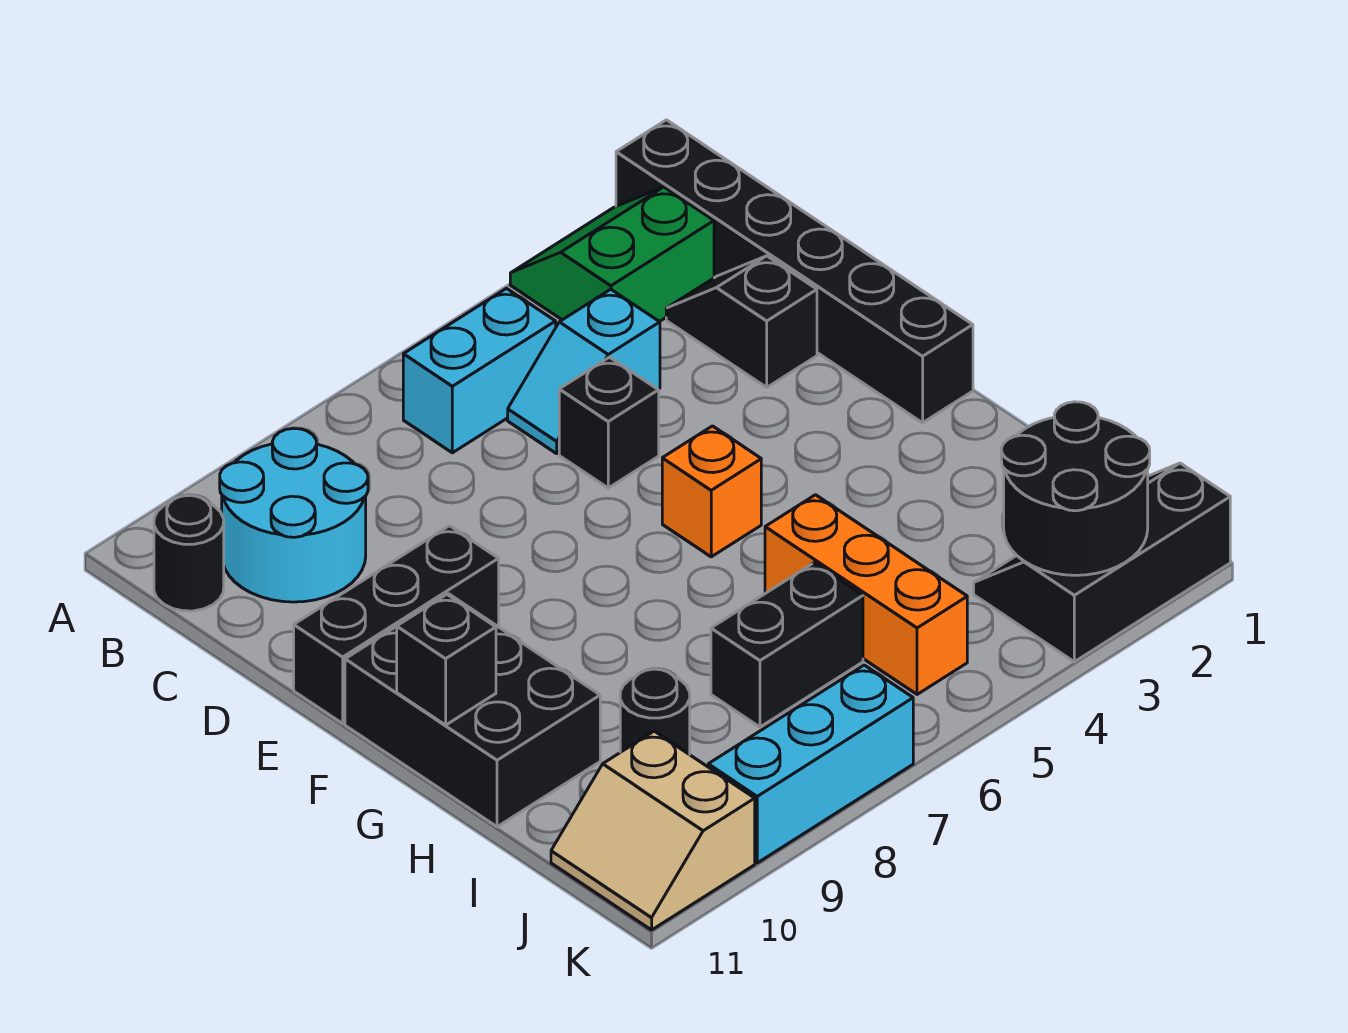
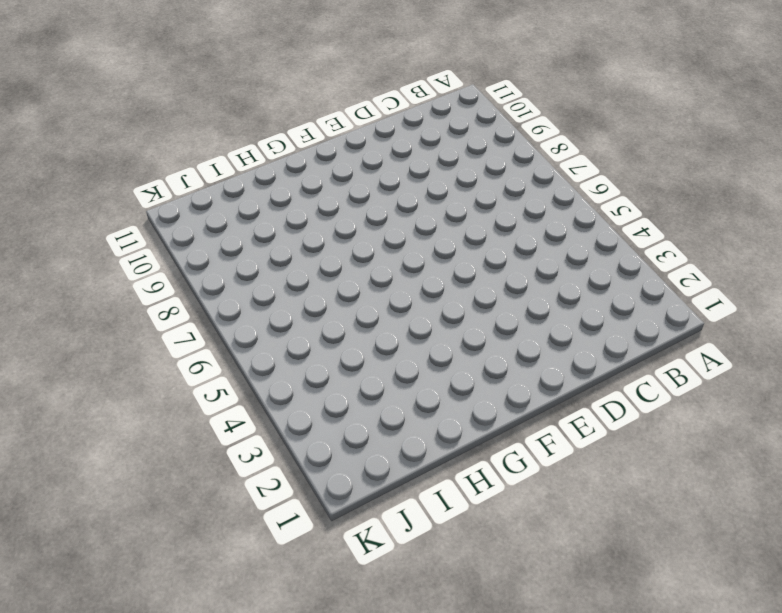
none -> black 1x6 brick [616,120,973,423]
none -> green 2x2 slope [510,187,714,322]
none -> cyan 1x2 brick [403,289,556,453]

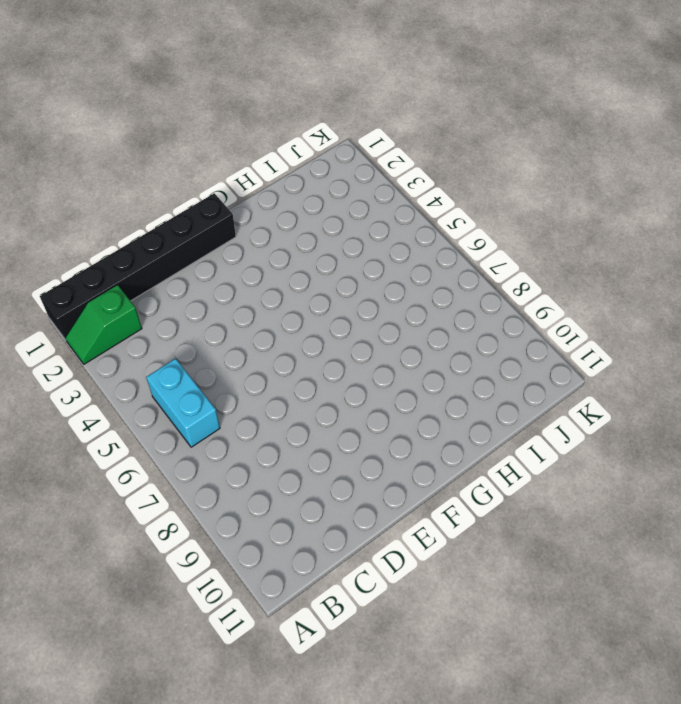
green 1x2 slope [65,285,142,364] -> green 2x2 slope [510,187,714,322]
none -> cyan 2x2 round brick [220,428,368,602]
none -> black 1x1 round brick [154,496,224,611]
none -> black 1x2 slope [666,256,817,387]

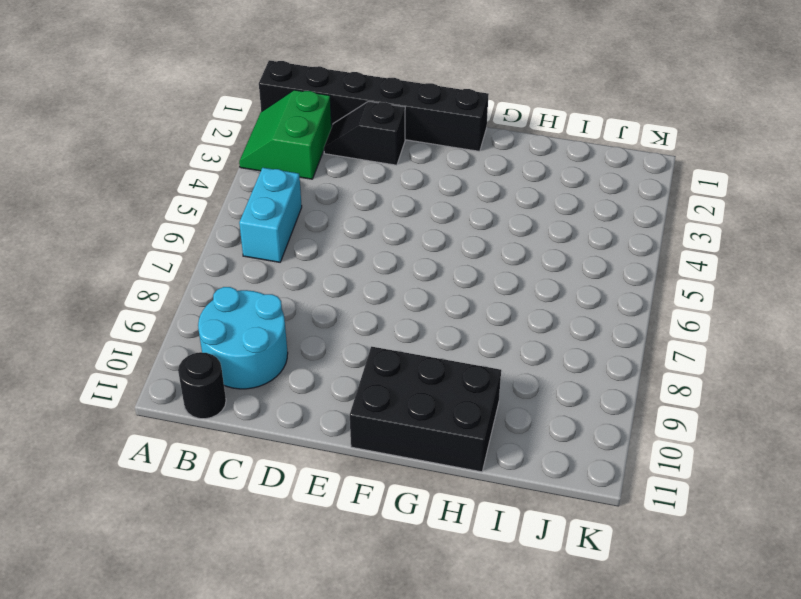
none -> cyan 1x2 slope [508,289,660,454]
none -> black 1x1 brick [559,357,659,488]
none -> black 1x3 brick [294,526,499,723]

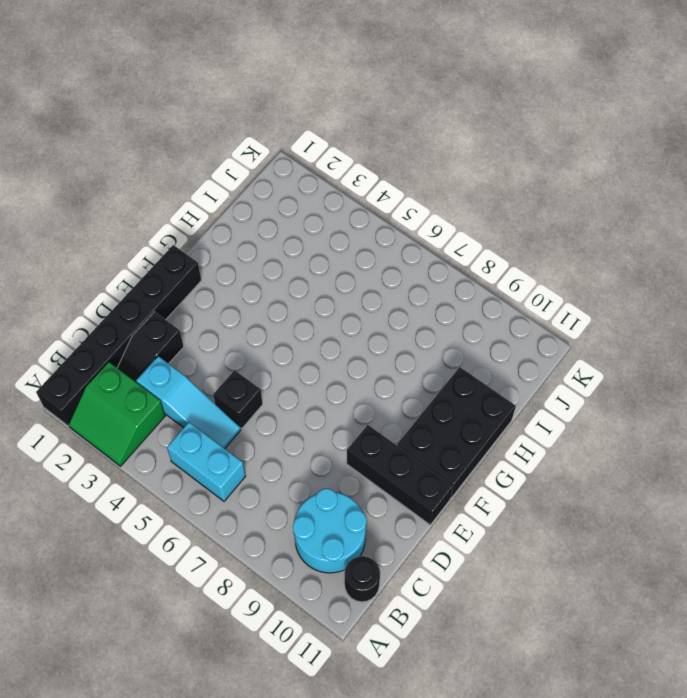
cyan 1x3 slope [136,356,241,448] -> cyan 1x2 slope [508,289,660,454]
none -> orange 1x1 brick [662,426,761,557]
none -> orange 1x3 brick [765,495,967,694]
none -> black 1x2 brick [711,563,863,727]

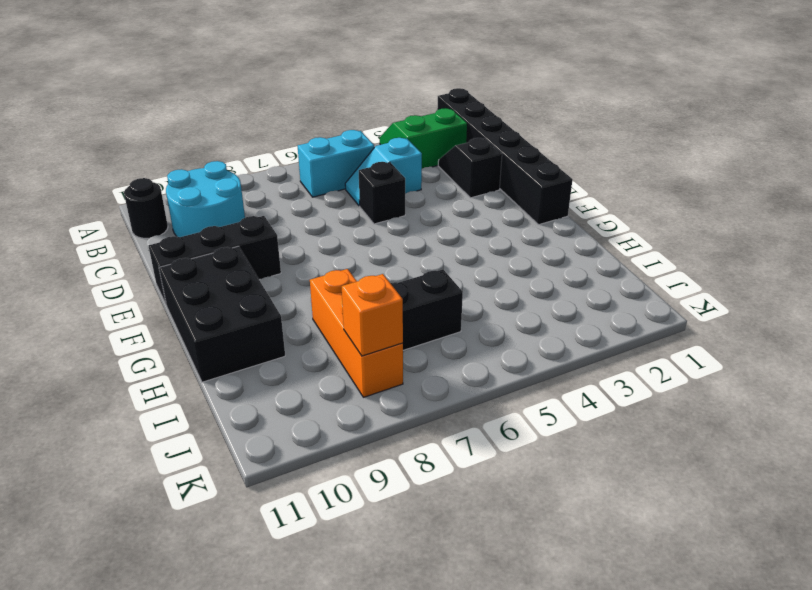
orange 1x3 brick [310,269,403,397] -> orange 1x3 brick moved to [765,495,967,694]
orange 1x1 brick [342,274,403,356] -> orange 1x1 brick moved to [662,426,761,557]
none -> black 1x1 round brick [620,669,690,755]
none -> black 2x3 slope [974,463,1230,662]
none -> tan 2x2 slope [551,731,755,930]

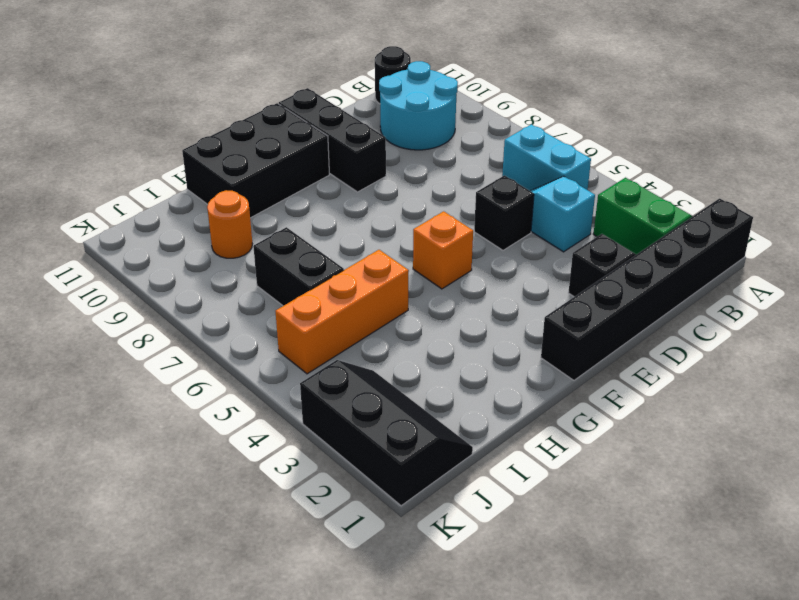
orange 1x1 round brick [207,190,252,258] -> black 1x1 round brick [620,669,690,755]
none -> tan 2x2 slope [551,731,755,930]
none -> cyan 1x3 brick [708,665,913,863]
none -> black 1x1 brick [397,594,496,725]

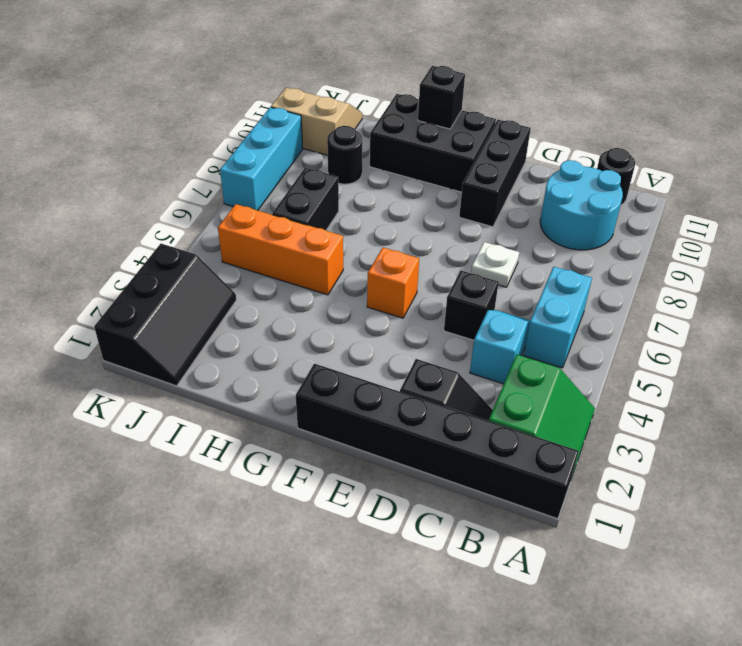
white 1x1 plate [471,242,519,287] -> none
none -> black 2x2 round brick [1001,402,1150,575]

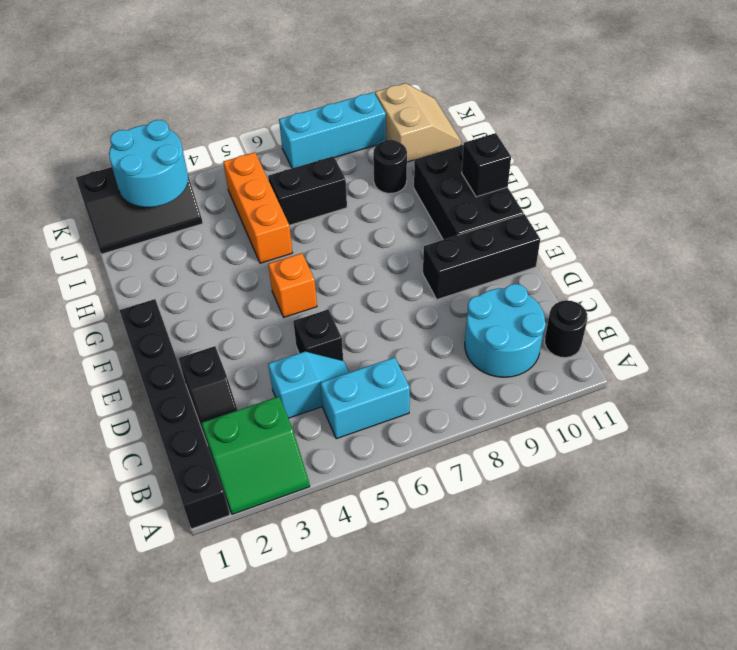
cyan 2x2 round brick [109,120,188,207] -> black 2x2 round brick [1001,402,1150,575]

